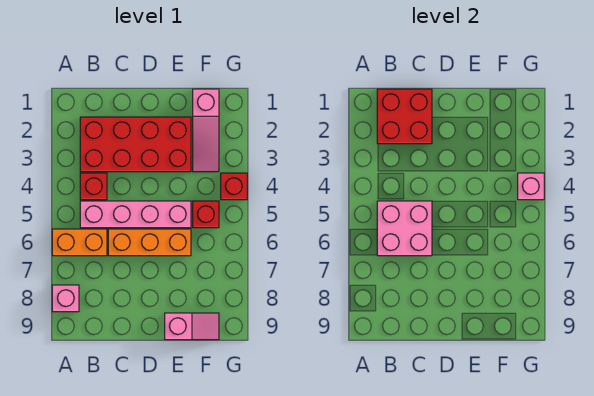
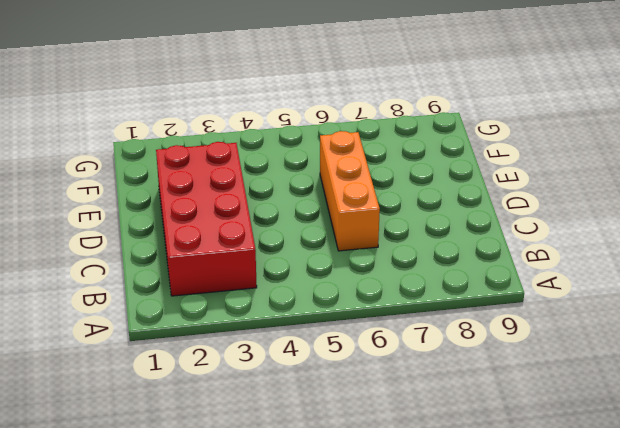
none -> orange 1x2 brick [52,229,107,256]
none -> pink 1x1 brick [52,285,79,312]
none -> red 1x1 brick [80,173,107,200]

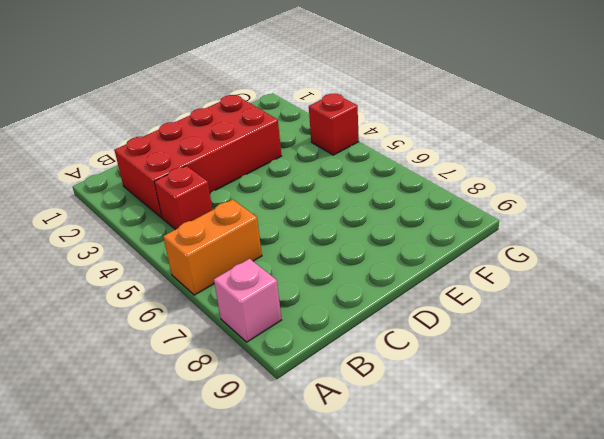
none -> pink 1x4 brick [80,201,191,228]
none -> orange 1x3 brick [108,229,191,256]
none -> pink 1x2 slope [165,313,219,340]

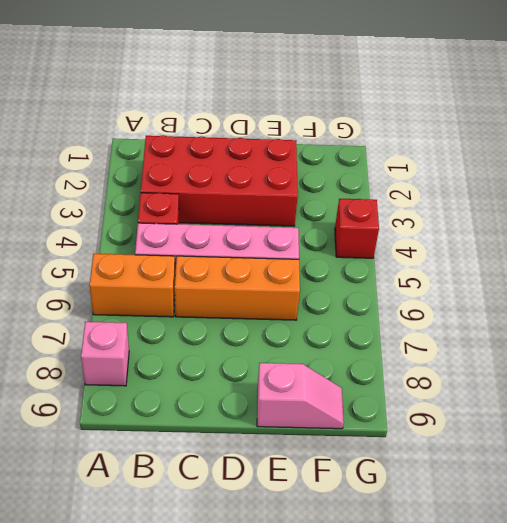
none -> pink 1x3 slope [193,89,219,172]
none -> red 1x1 brick [193,201,219,228]
none -> red 2x2 brick [377,89,432,144]

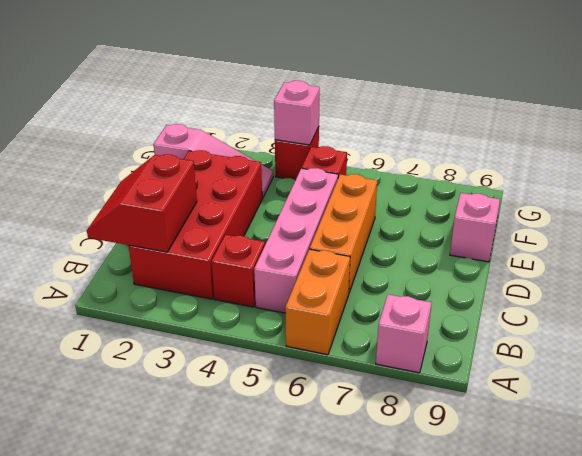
red 2x2 slope [87,154,197,252] -> red 2x2 brick [377,89,432,144]
none -> pink 2x2 brick [377,201,432,256]

